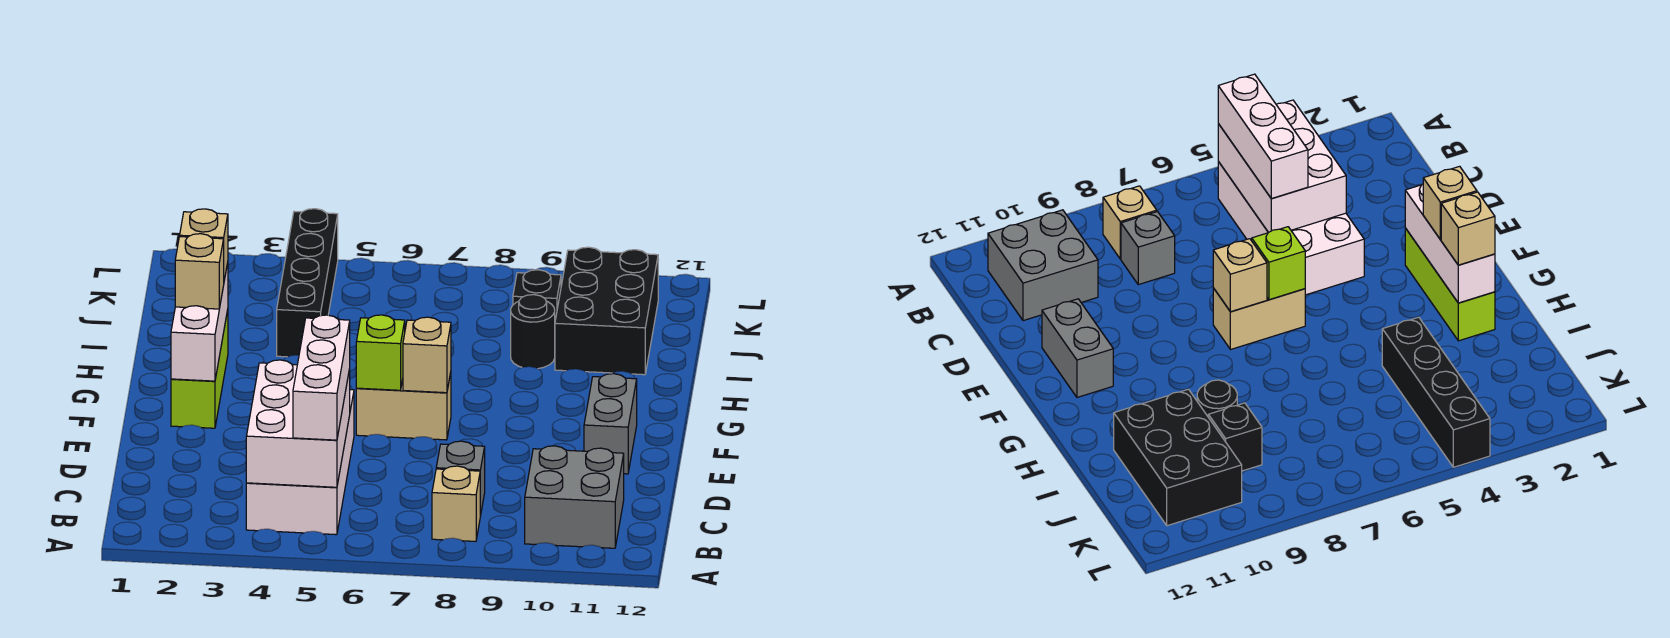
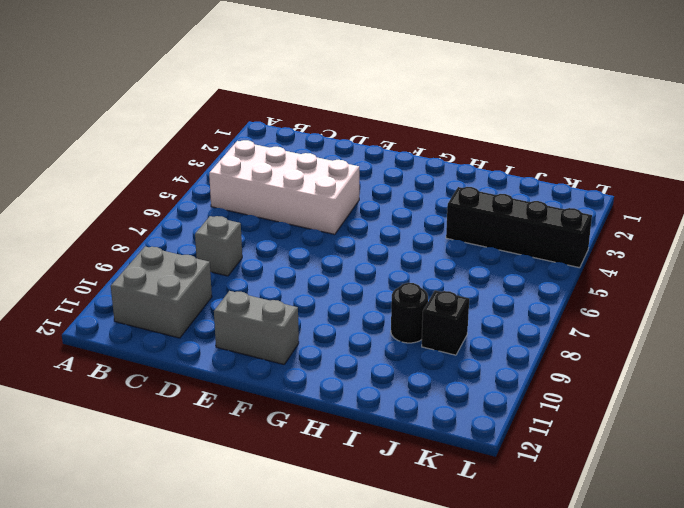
none -> tan 1x1 brick [432,466,480,541]
none -> lime 1x3 brick [171,310,228,428]
none -> tan 1x2 brick [356,373,451,440]

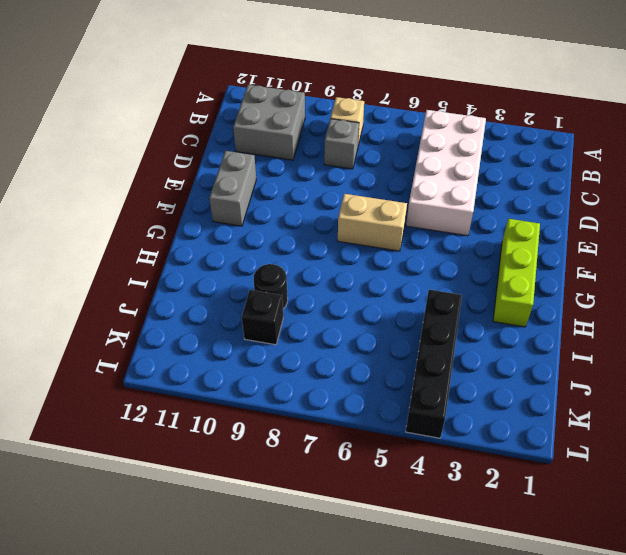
none -> black 2x3 brick [555,247,658,375]
none -> white 2x3 brick [246,360,350,487]
none -> white 1x3 brick [171,263,228,381]

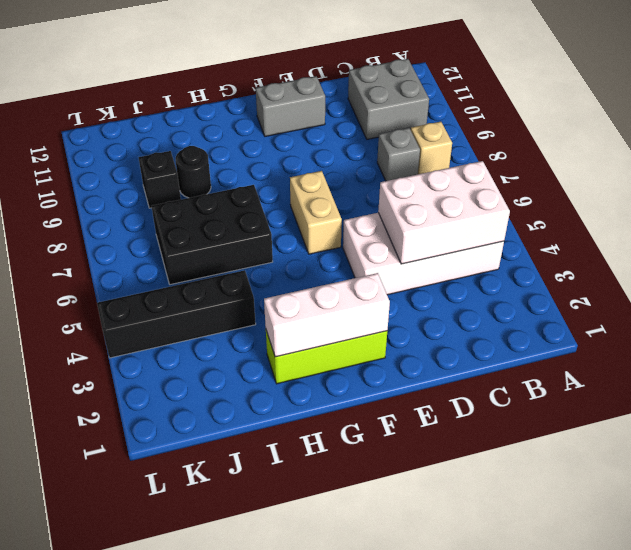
black 2x3 brick [152,185,273,285] -> black 2x3 brick moved to [555,247,658,375]
none -> lime 1x1 brick [356,315,405,390]
none -> tan 1x1 brick [403,317,451,393]
none -> white 1x3 brick [293,315,350,440]

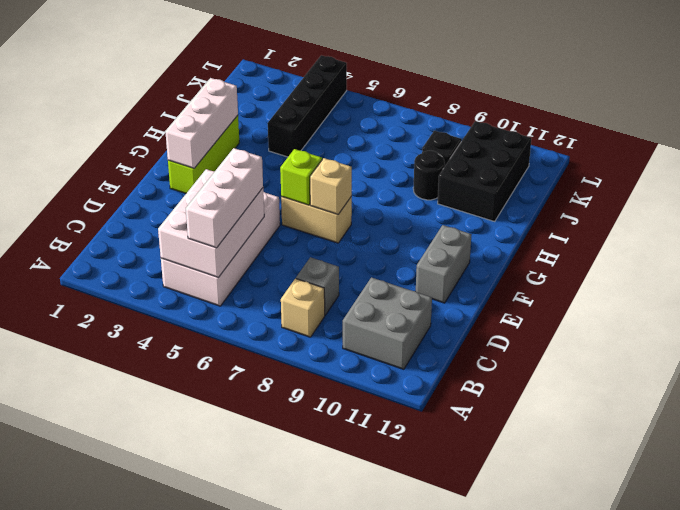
none -> tan 1x1 brick [175,234,224,309]
none -> tan 1x1 brick [180,209,228,280]

